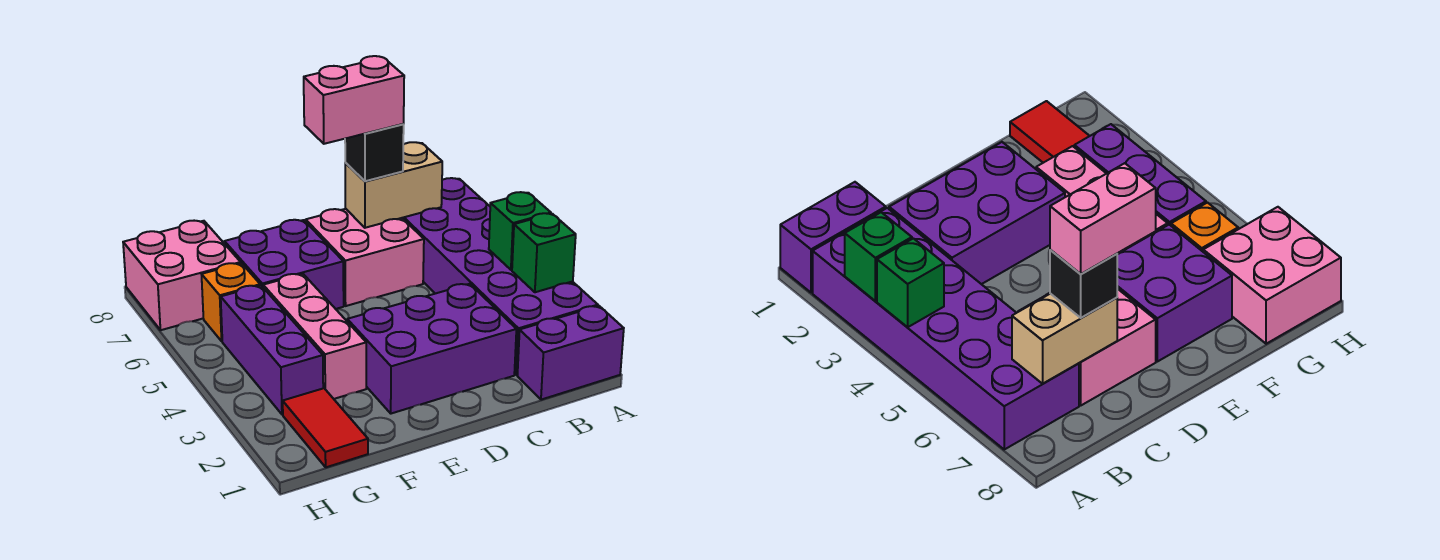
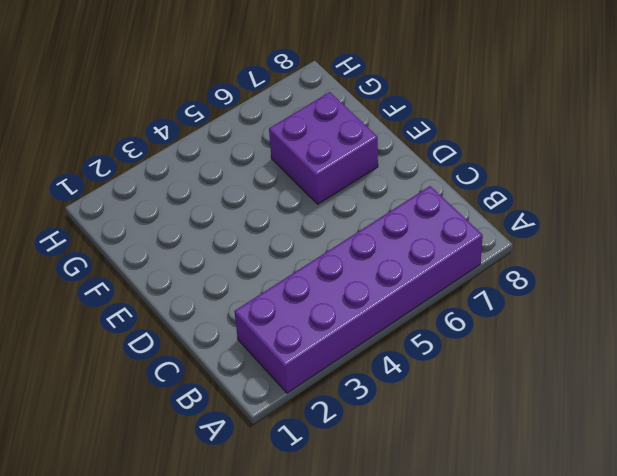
none -> purple 1x2 brick [518,306,624,400]
none -> purple 2x3 brick [347,284,516,414]
none -> pink 2x2 brick [306,209,424,306]

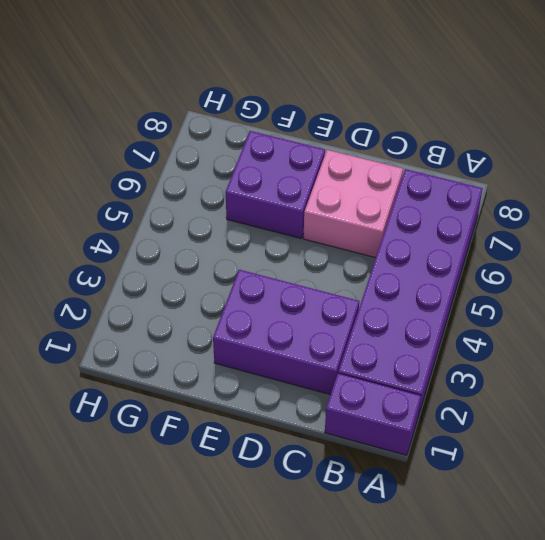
none -> pink 1x3 brick [263,274,366,399]
none -> red 1x2 tile [283,388,368,467]
none -> purple 1x3 brick [221,285,323,415]

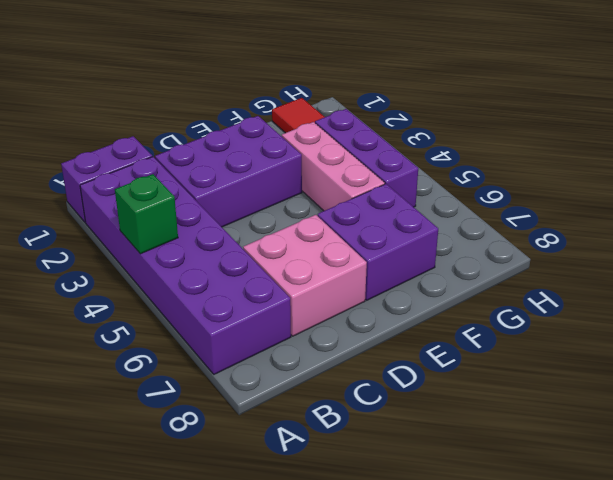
none -> orange 1x1 brick [201,263,260,341]
none -> pink 2x2 brick [123,221,241,330]
none -> green 1x1 brick [512,213,576,292]

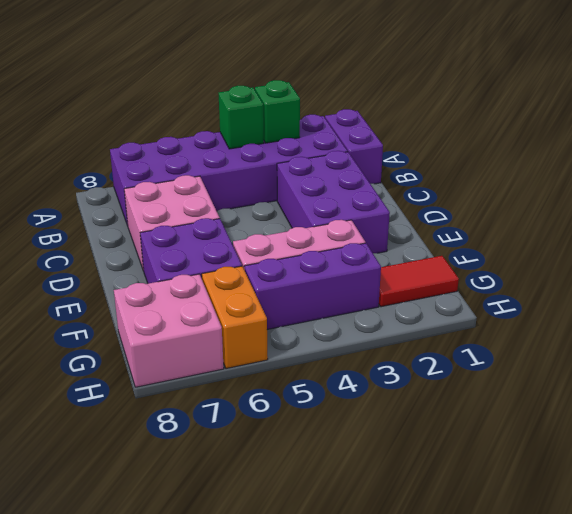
orange 1x2 brick [202,266,268,369] -> orange 1x1 brick [201,263,260,341]
none -> tan 1x2 brick [345,142,442,228]
none -> black 1x1 brick [345,124,404,181]
none -> pink 1x2 brick [304,56,404,144]

